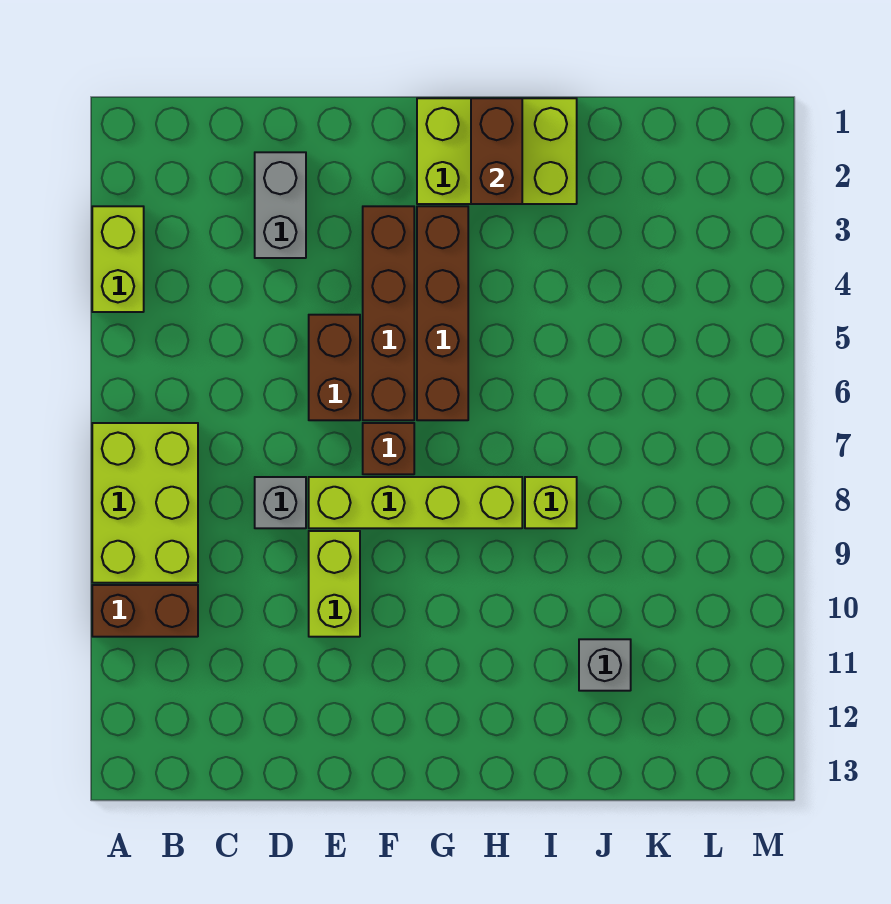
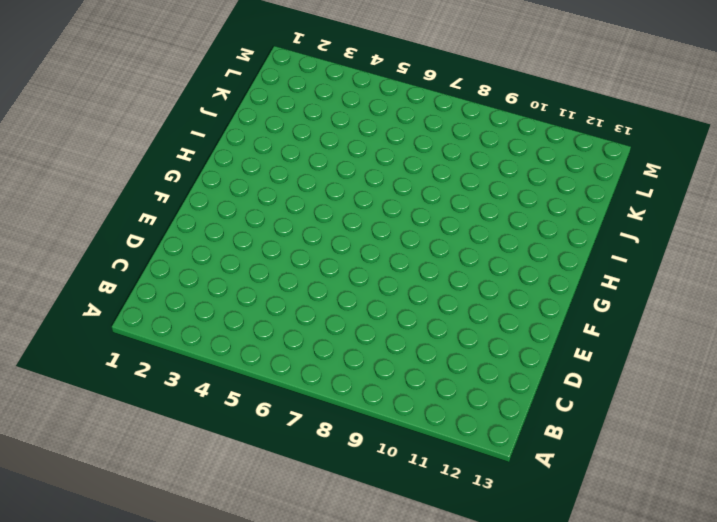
none -> lime 1x2 brick [92,206,144,312]
none -> lime 2x3 brick [92,423,198,583]
none -> brown 1x2 brick [92,585,198,637]

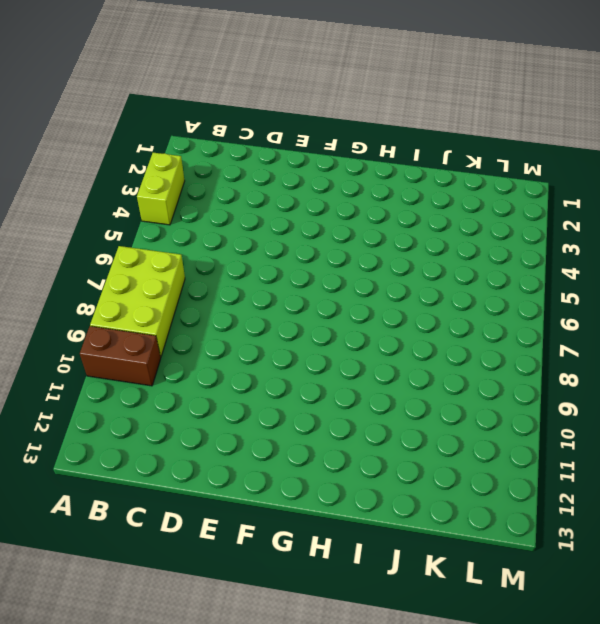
none -> grey 1x2 brick [255,152,306,258]
none -> grey 1x1 brick [255,477,306,528]
none -> brown 1x2 brick [309,315,360,420]

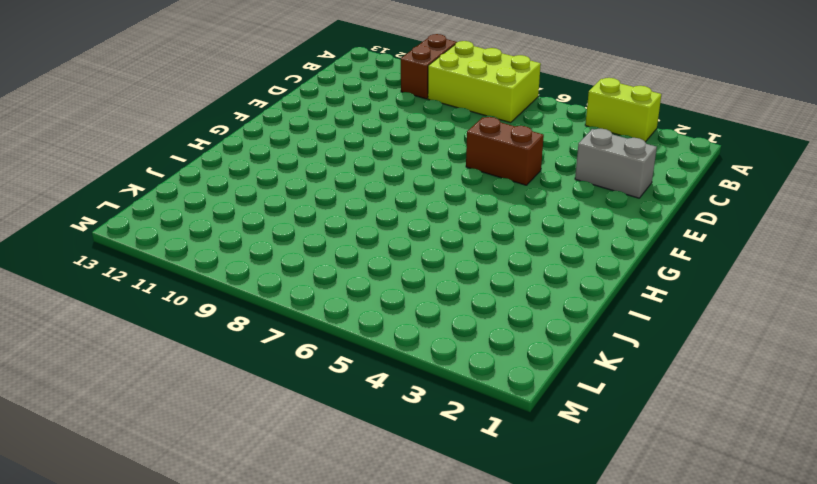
none -> grey 1x1 brick [255,477,306,528]
none -> lime 1x4 brick [309,477,522,528]
none -> lime 1x2 brick [309,531,360,637]

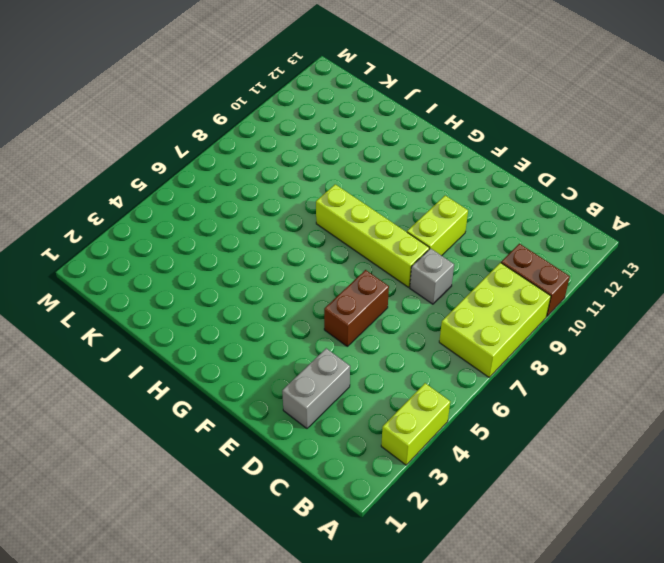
none -> brown 1x4 brick [363,206,414,420]
none -> brown 1x1 brick [363,423,414,474]
none -> lime 2x3 brick [417,98,577,204]

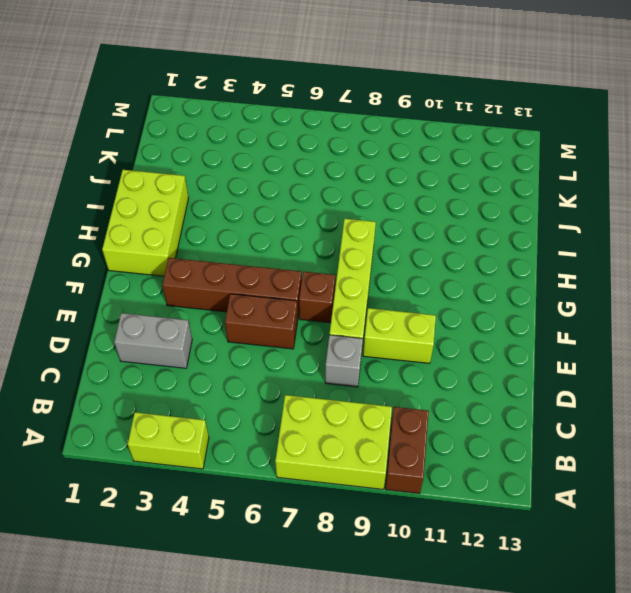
none -> brown 1x4 brick [417,206,468,420]
none -> lime 1x1 brick [525,477,577,528]
none -> grey 1x1 brick [579,639,631,691]

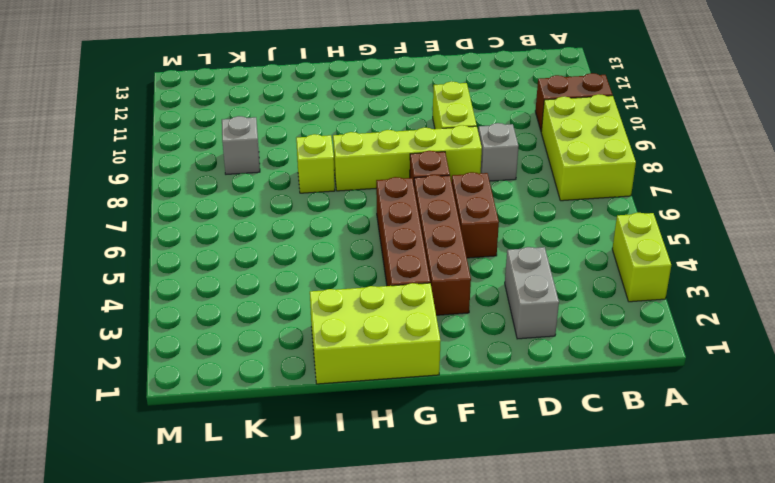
grey 1x1 brick [222,116,260,174] -> grey 1x1 brick moved to [579,639,631,691]
none -> brown 1x2 brick [471,98,522,204]

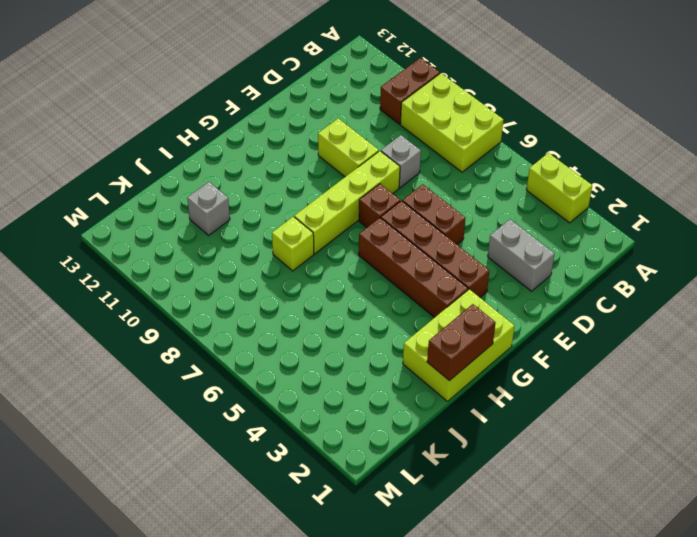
brown 1x2 brick [427,304,496,381] -> brown 1x2 brick turned to [471,98,522,204]

